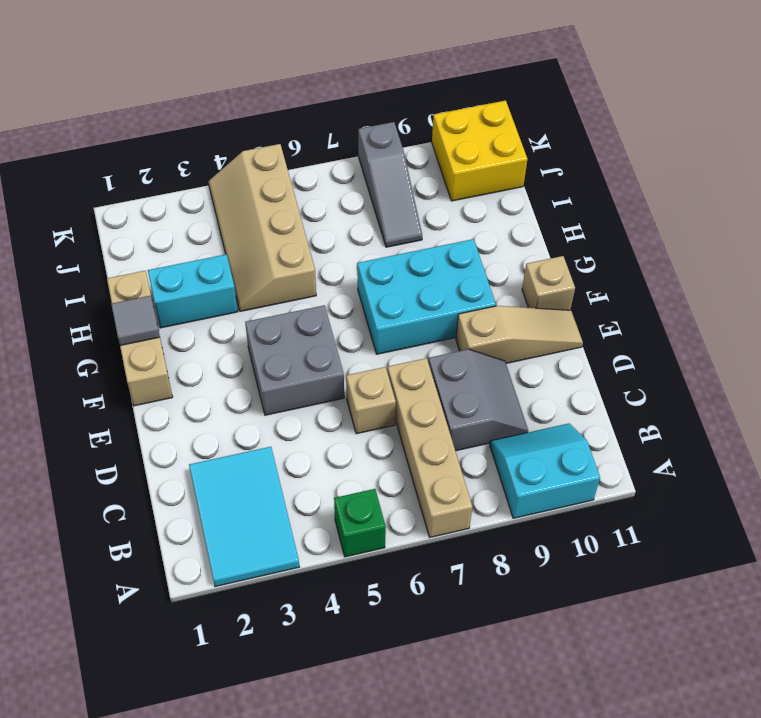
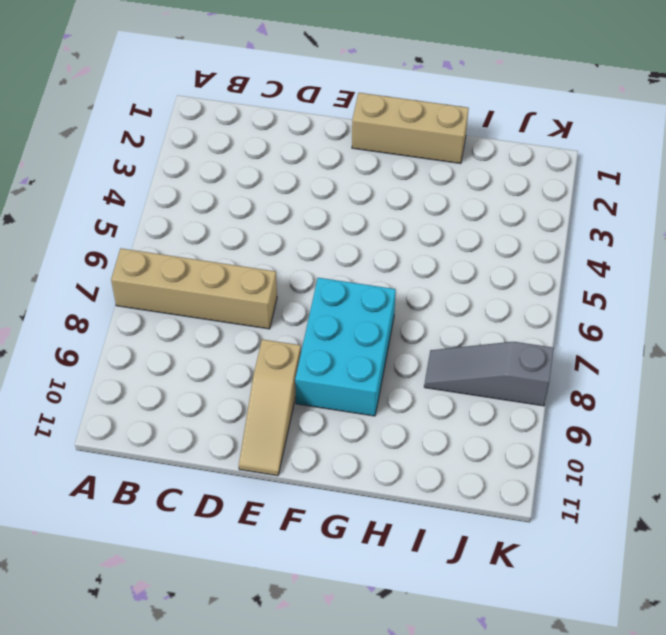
none -> cyan 2x3 tile [189,447,299,586]
none -> green 1x1 brick [334,489,386,557]
none -> cyan 2x2 slope [490,424,600,518]

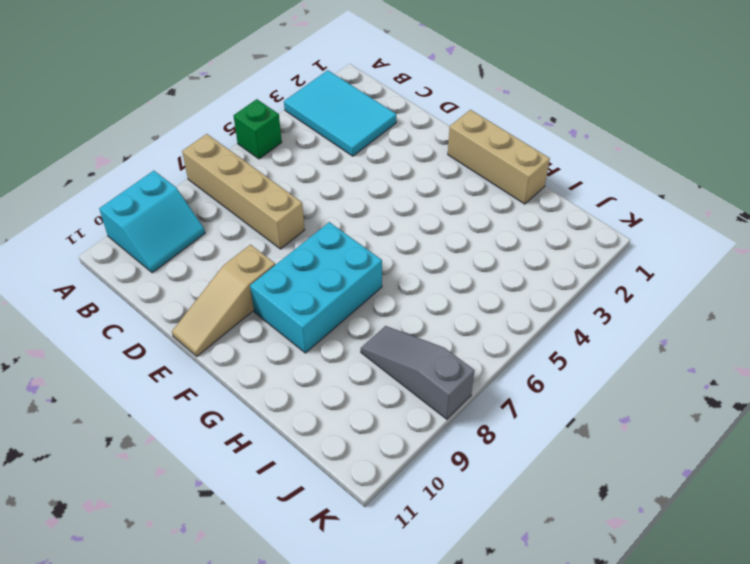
none -> grey 2x2 slope [428,349,528,451]
none -> tan 1x1 brick [346,367,396,434]
none -> grey 2x2 brick [245,305,344,415]

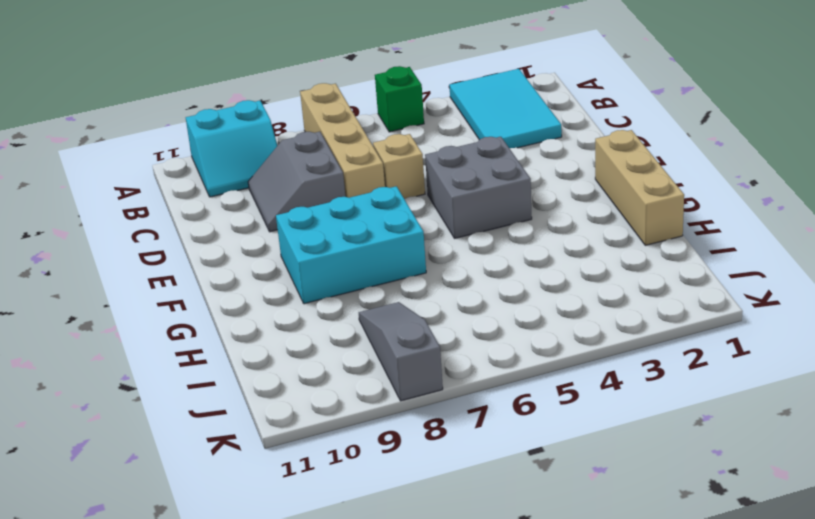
none -> tan 1x3 slope [456,306,583,363]
none -> tan 1x1 brick [522,256,575,310]
none -> cyan 1x2 brick [148,254,238,328]

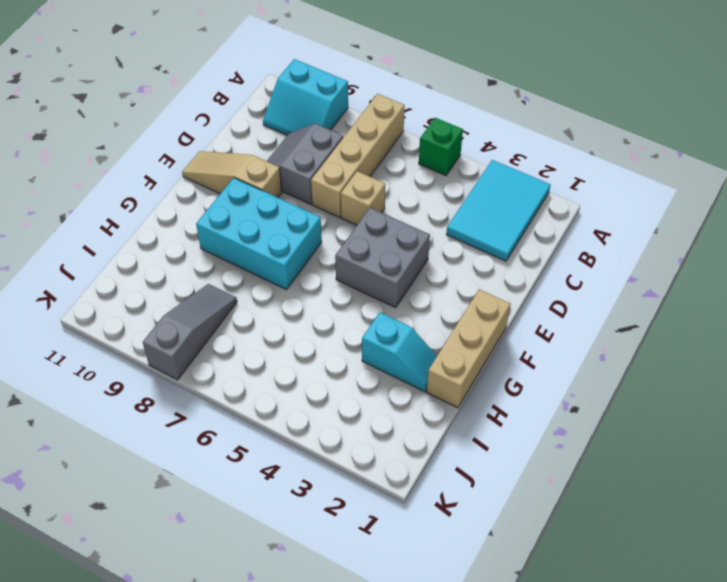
cyan 1x2 slope [362,312,437,392] -> cyan 1x2 brick [148,254,238,328]
none -> tan 1x1 brick [522,256,575,310]
none -> tan 2x4 slope [209,144,316,311]
none -> yellow 2x2 brick [432,100,527,201]

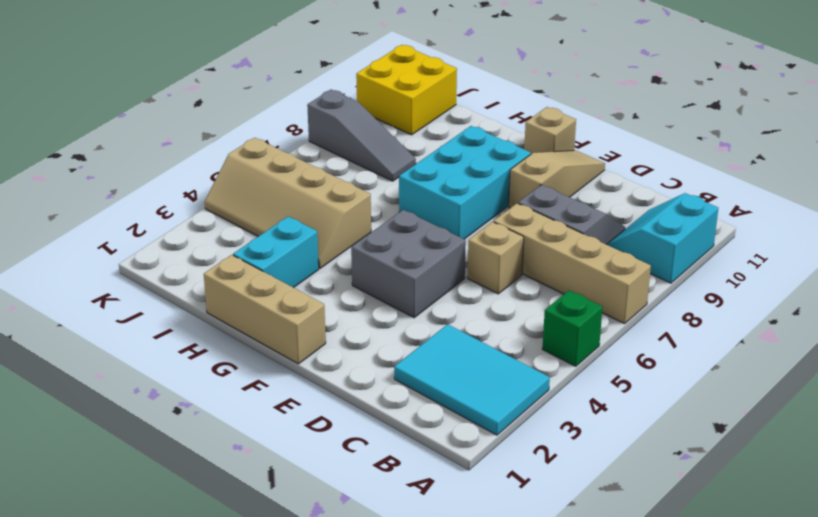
none -> grey 1x1 tile [111,296,160,345]

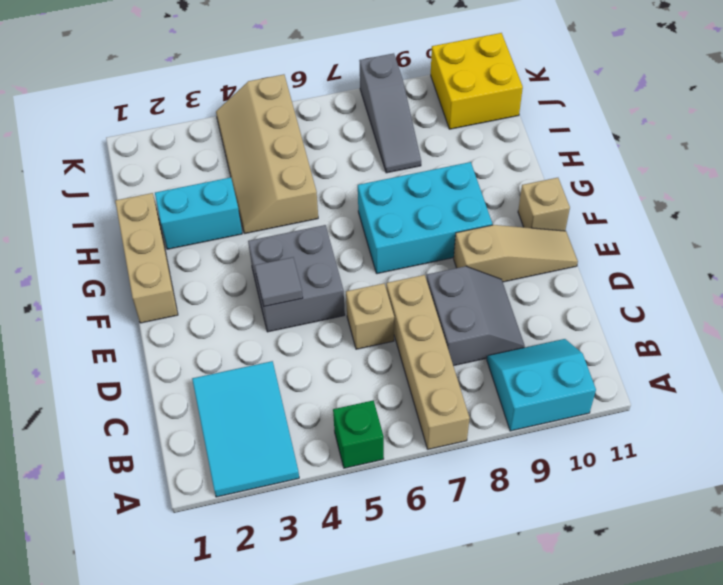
grey 1x1 tile [255,257,303,307] -> grey 1x1 tile moved to [111,296,160,345]

